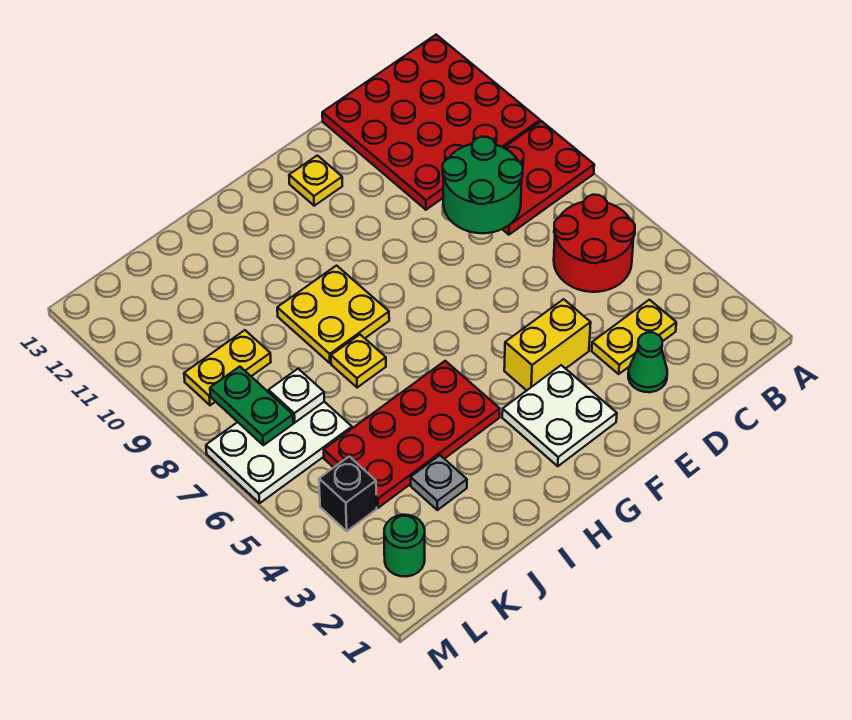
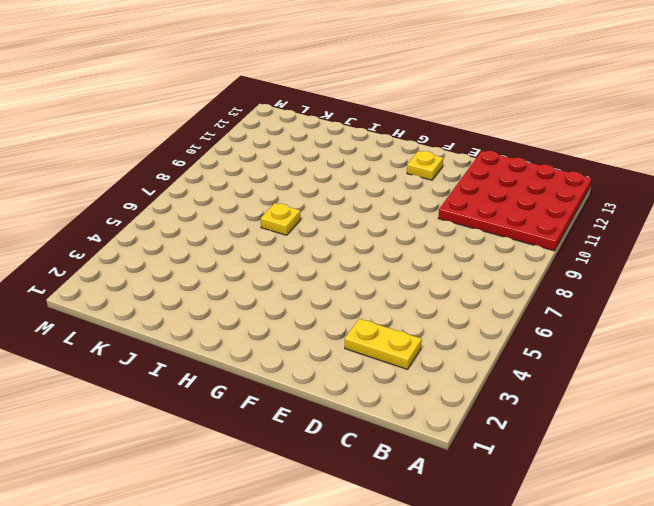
none -> red 2x3 plate [503,121,594,235]
none -> red 2x2 round brick [554,195,635,292]
none -> green 1x1 cone [628,332,667,392]

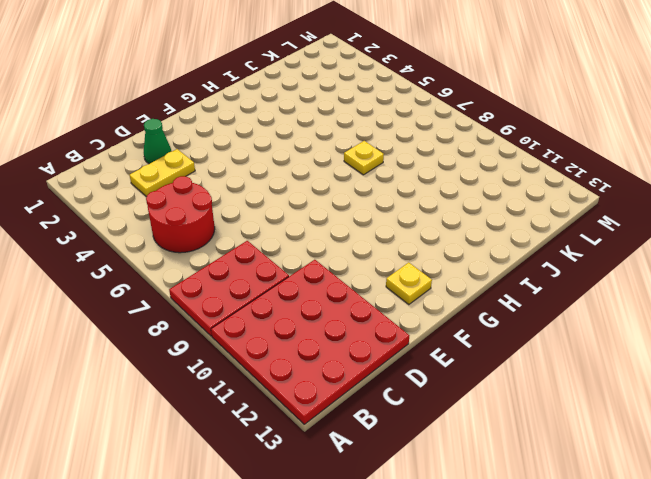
none -> yellow 1x2 brick [504,299,591,391]
none -> white 2x2 plate [502,365,617,466]
none -> red 2x4 plate [324,361,500,508]

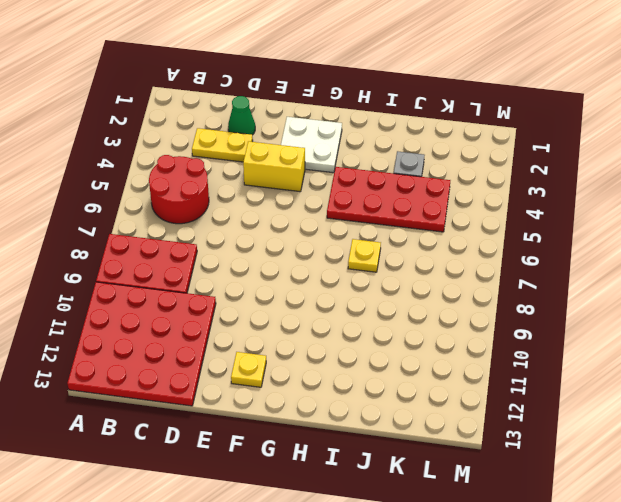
none -> yellow 2x2 plate [277,266,389,363]
none -> white 2x3 plate [206,402,352,503]
none -> yellow 1x2 plate [184,330,271,405]

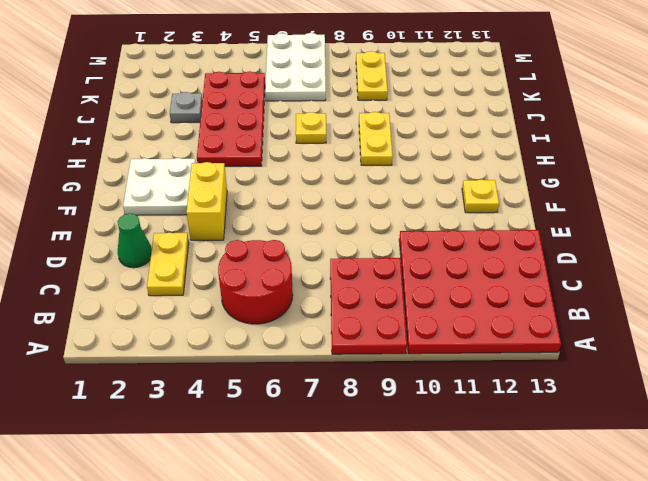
yellow 1x2 plate [359,112,393,165] -> yellow 2x2 plate [277,266,389,363]
none -> green 1x1 round brick [384,515,425,577]
none -> black 1x1 brick [319,456,377,531]
none -> green 2x2 round brick [443,137,523,233]

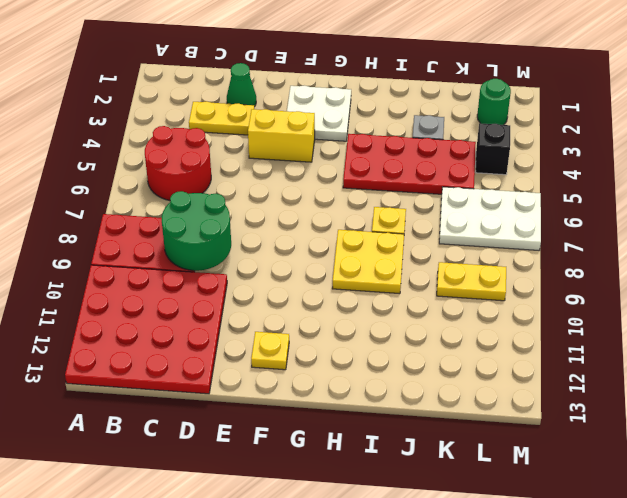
none -> white 1x1 plate [268,369,324,423]
none -> green 1x2 plate [210,367,293,445]

